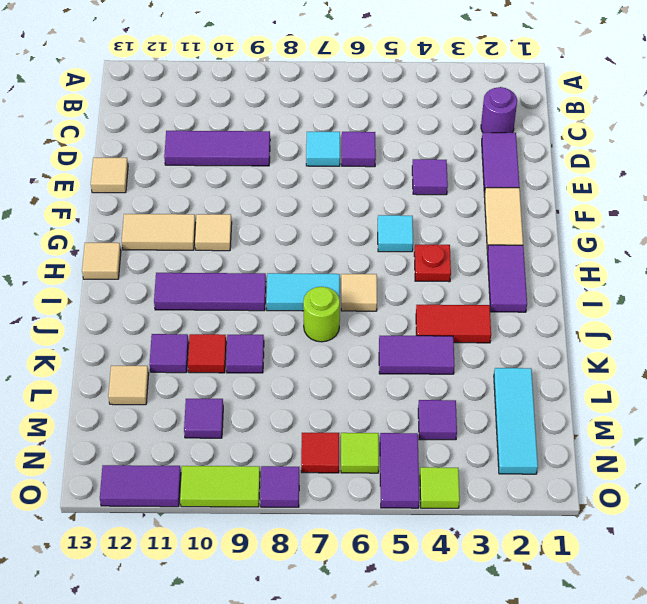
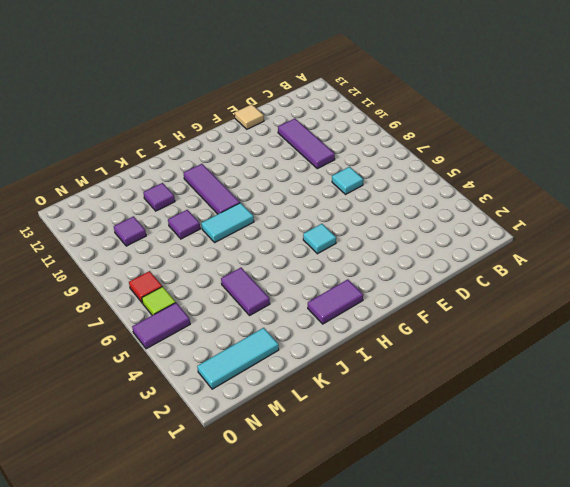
cyan 1x2 tile [201,203,254,242] -> cyan 1x2 tile turned to [266,273,340,311]
none -> purple 1x1 round brick [481,87,517,133]
none -> purple 1x2 tile [482,133,519,195]
none -> purple 1x1 tile [342,132,376,167]
none -> purple 1x1 tile [412,159,448,195]

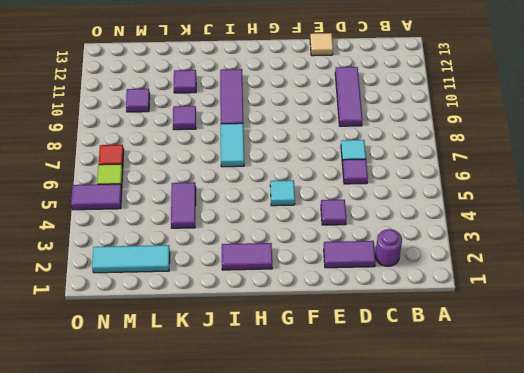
none -> tan 1x2 tile [484,188,523,252]
none -> tan 1x1 tile [195,214,232,251]
none -> tan 1x2 tile [122,214,195,250]
none -> red 1x1 plate [414,245,451,282]

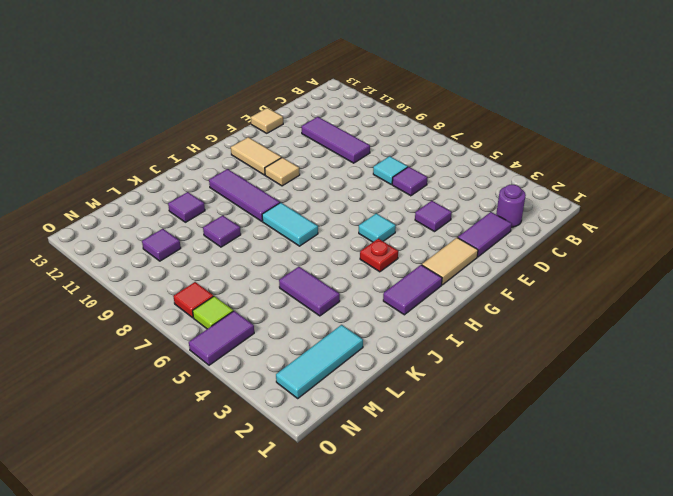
none -> tan 1x1 tile [82,243,121,279]
none -> tan 1x1 tile [341,274,377,311]
none -> red 1x2 tile [416,305,491,343]
none -> lime 1x1 round brick [303,287,340,342]

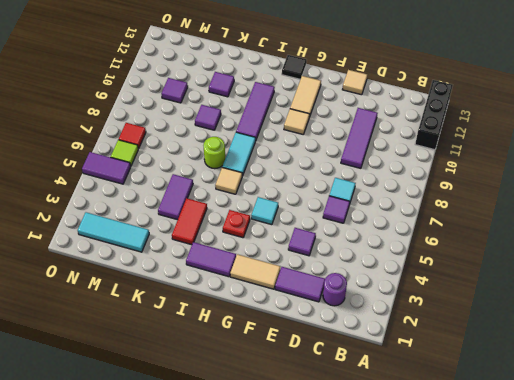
black 1x3 brick [415,80,453,150] -> none
black 1x1 tile [282,55,307,79] -> tan 1x1 tile [82,243,121,279]
none -> red 1x1 tile [188,334,226,373]
none -> tan 1x1 tile [108,366,149,405]
none -> purple 1x1 tile [418,400,457,440]
none -> lime 1x1 tile [420,467,460,508]

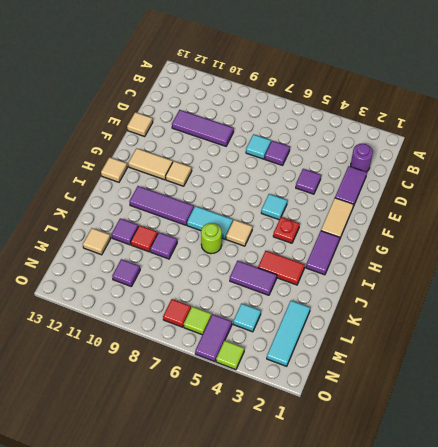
cyan 1x1 tile [233,303,261,332] -> purple 1x1 tile [418,400,457,440]
none -> purple 1x1 tile [260,466,299,507]
none -> lime 1x2 tile [180,466,260,507]
none -> purple 1x2 tile [100,465,181,507]

